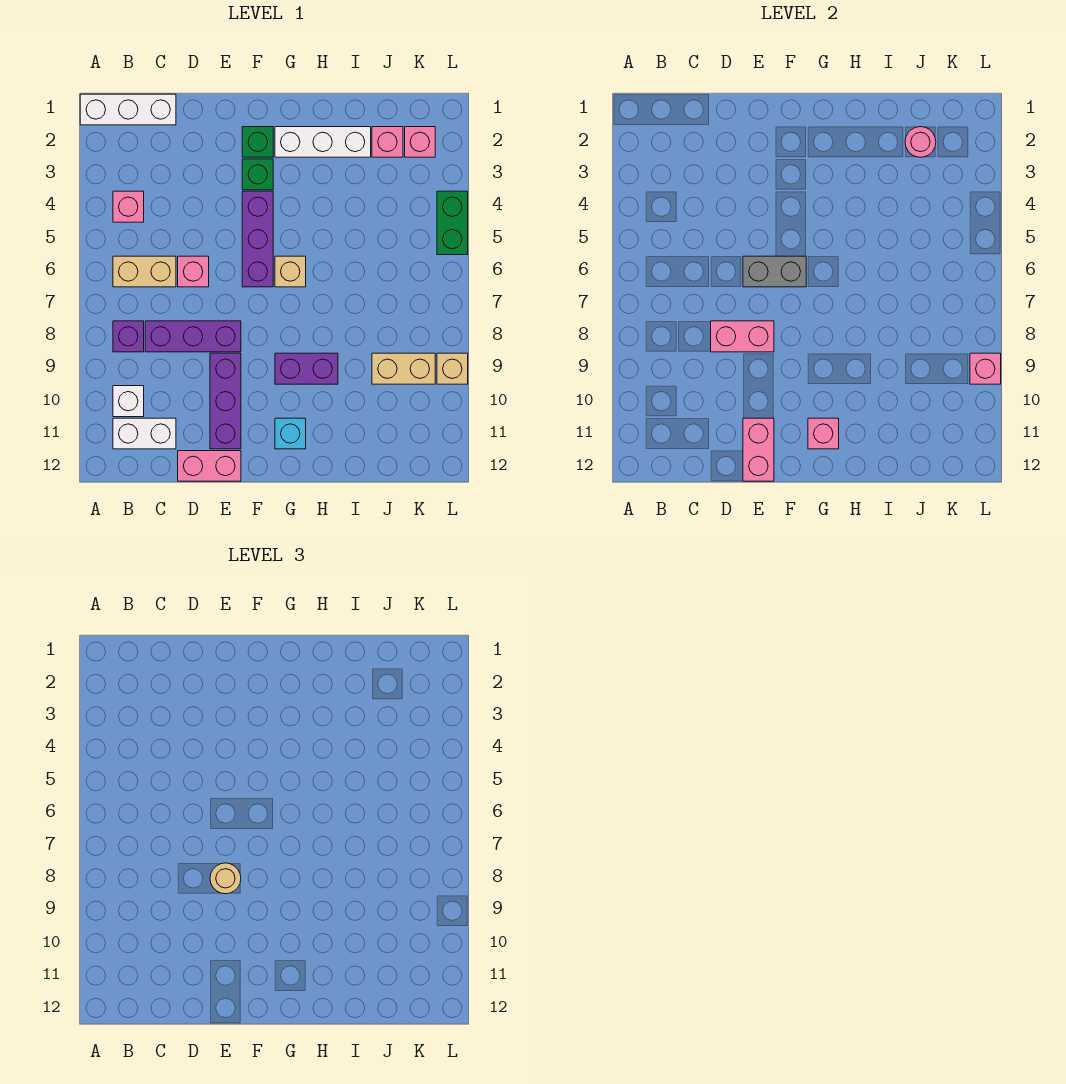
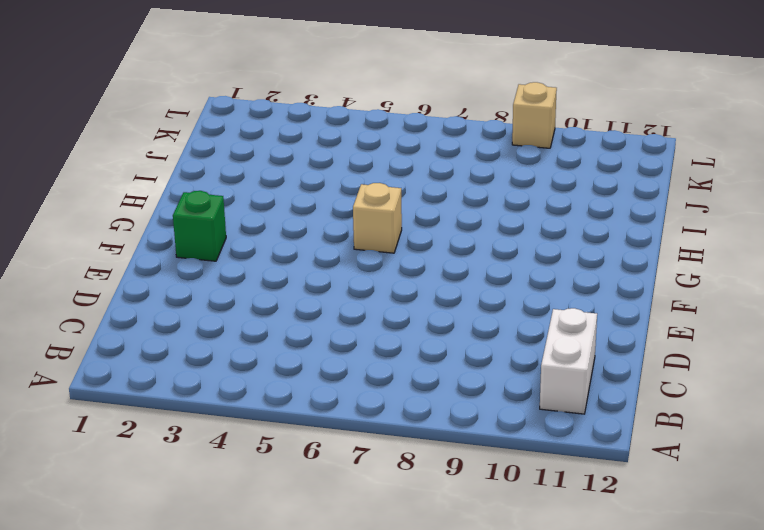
none -> white 1x3 brick [80,94,176,125]
none -> pink 1x1 brick [113,191,144,222]
none -> tan 1x2 brick [113,256,176,287]

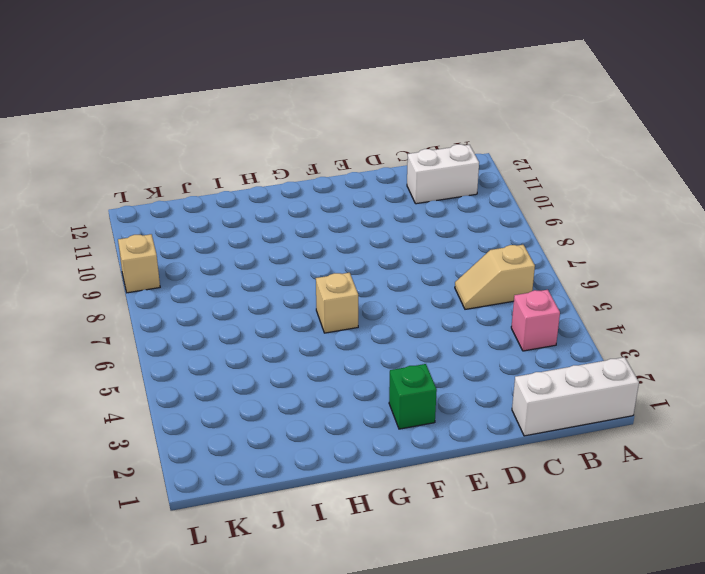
tan 1x2 slope [455,245,535,309] -> tan 1x2 brick [113,256,176,287]
none -> purple 1x1 brick [113,321,144,352]
none -> white 1x1 brick [113,386,144,417]
none -> purple 1x3 brick [145,321,241,352]

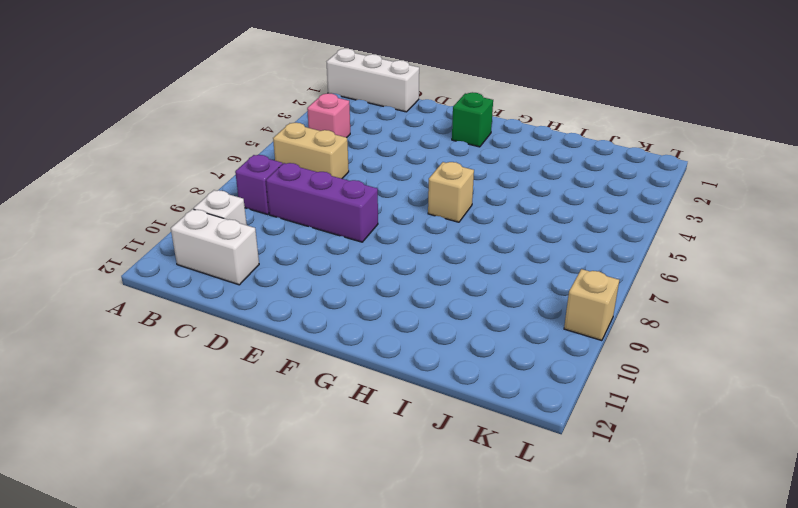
none -> pink 1x1 brick [178,256,209,287]
none -> pink 1x2 brick [178,451,241,481]
none -> purple 1x3 brick [210,353,241,449]

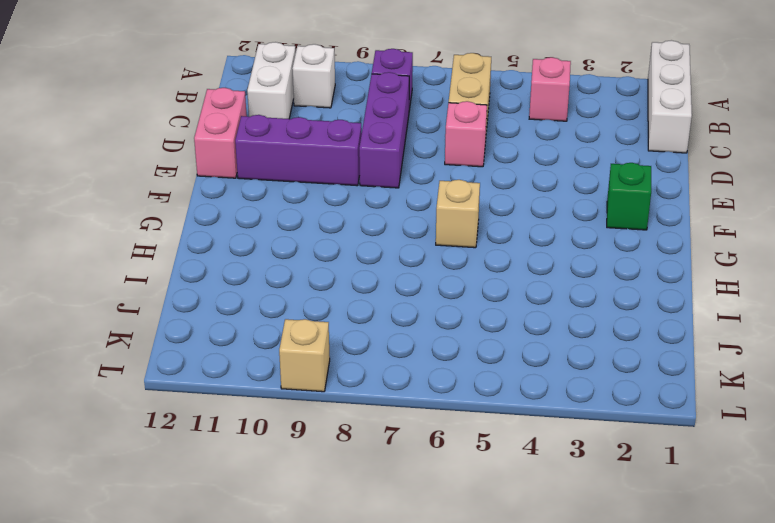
none -> green 1x1 brick [242,159,273,190]
none -> purple 1x3 brick [242,191,273,287]
none -> white 1x3 brick [275,127,371,157]

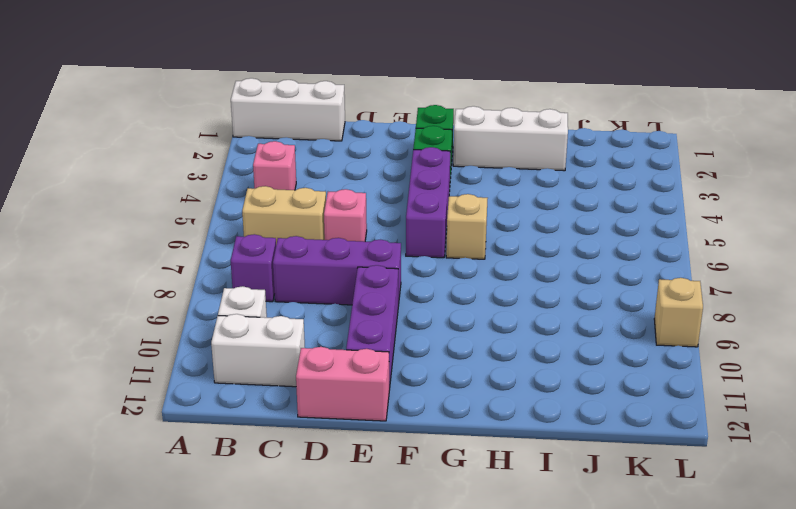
none -> purple 1x2 brick [275,353,338,384]
none -> cyan 1x1 brick [275,418,306,449]
none -> pink 1x1 brick [372,127,403,157]

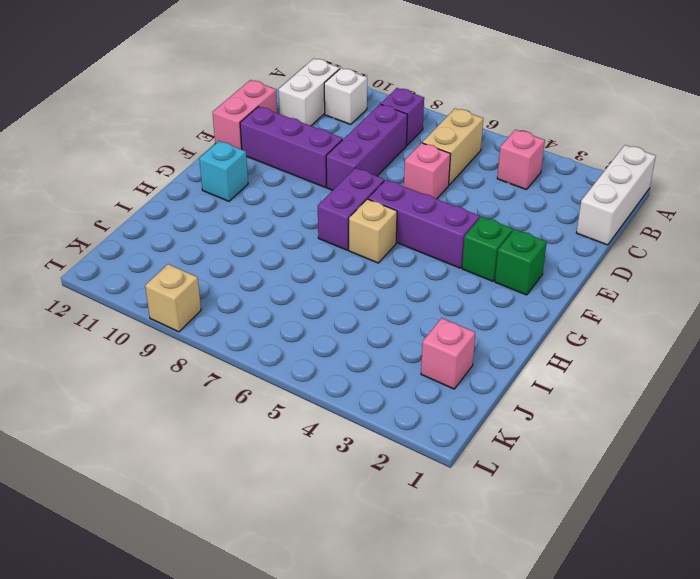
purple 1x2 brick [318,168,384,250] -> purple 1x2 brick moved to [275,353,338,384]
none -> white 1x3 brick [275,127,371,157]
none -> tan 1x2 brick [372,353,435,384]
none -> pink 1x1 brick [405,127,435,157]

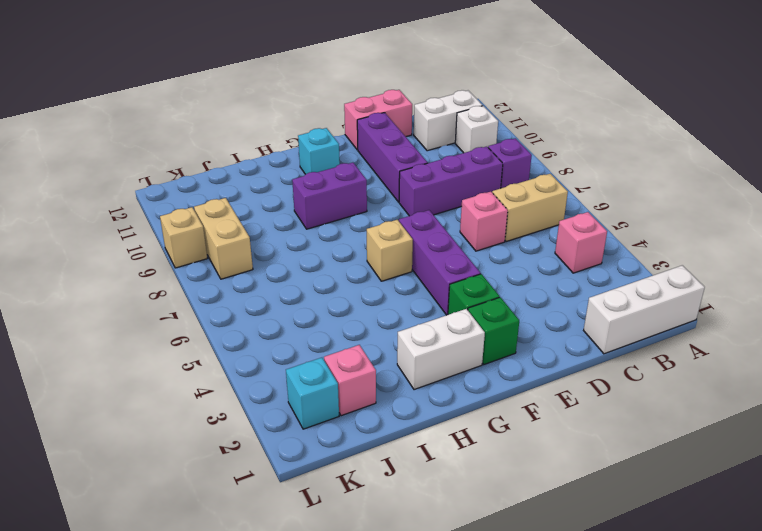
white 1x2 brick [397,309,485,390] -> white 1x3 brick [275,127,371,157]
cyan 1x1 brick [286,358,339,429] -> pink 1x1 brick [405,127,435,157]
tan 1x2 brick [194,198,253,279] -> tan 1x2 brick turned to [372,353,435,384]
none -> green 1x2 brick [437,191,468,255]
none -> pink 1x2 brick [711,321,774,352]
none -> grey 1x2 brick [743,256,806,287]

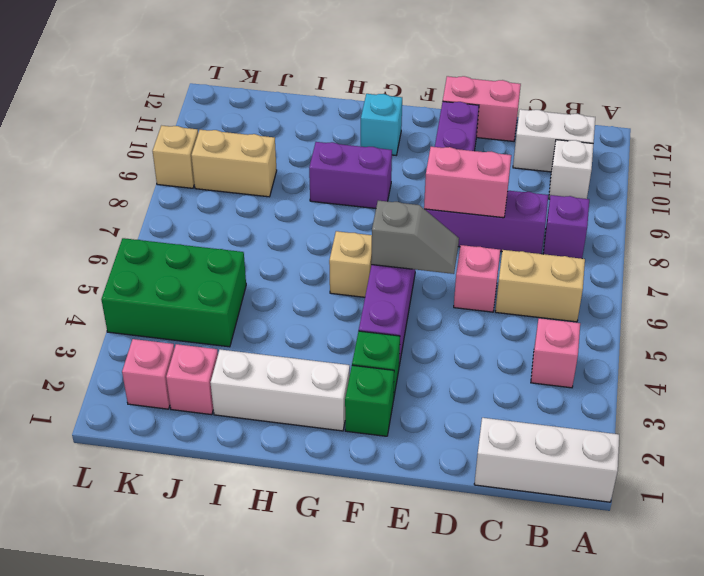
grey 1x2 slope [371,201,459,274] -> grey 1x2 brick [743,256,806,287]
green 2x3 brick [101,238,246,347] -> green 1x2 brick [437,191,468,255]
none -> pink 1x2 brick [743,418,774,481]
none -> pink 1x1 brick [808,418,839,449]
none -> pink 1x1 round brick [905,127,936,157]

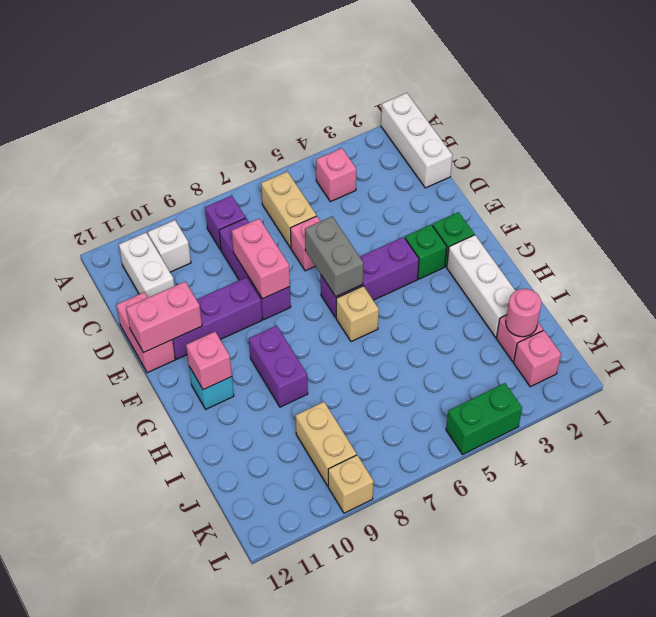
none -> pink 1x1 brick [970,353,1001,384]
none -> tan 1x1 round brick [210,863,241,894]

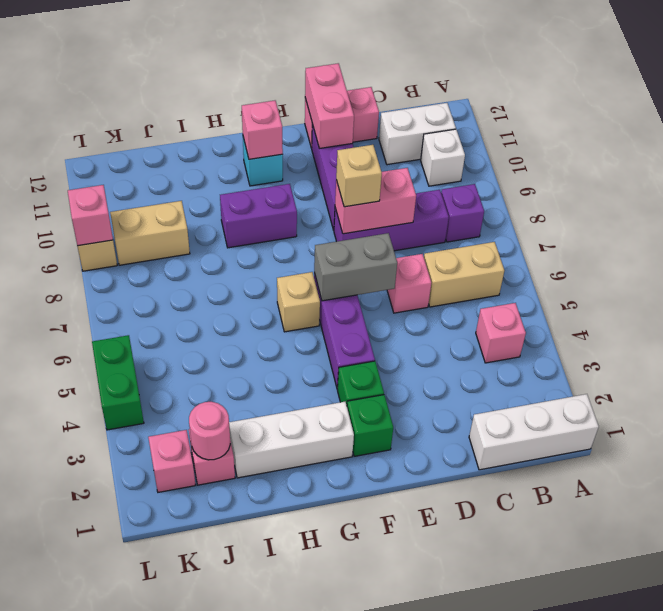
tan 1x1 brick [336,145,382,207] -> tan 1x1 round brick [210,863,241,894]

